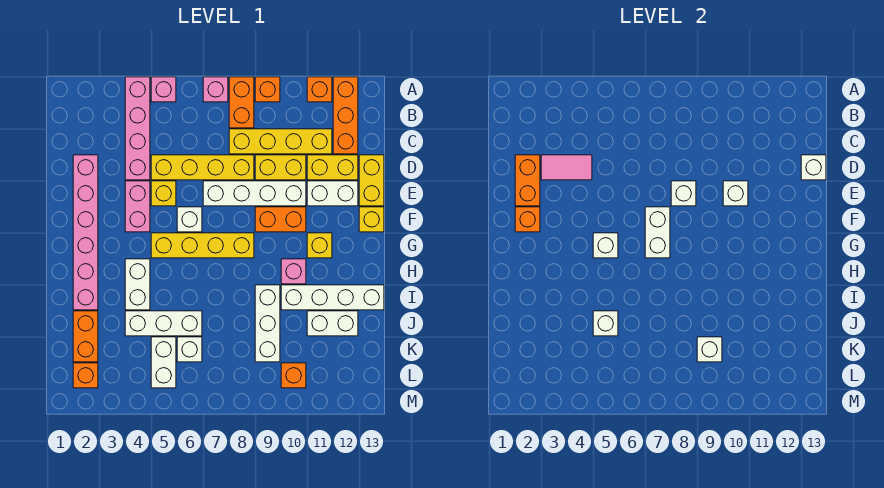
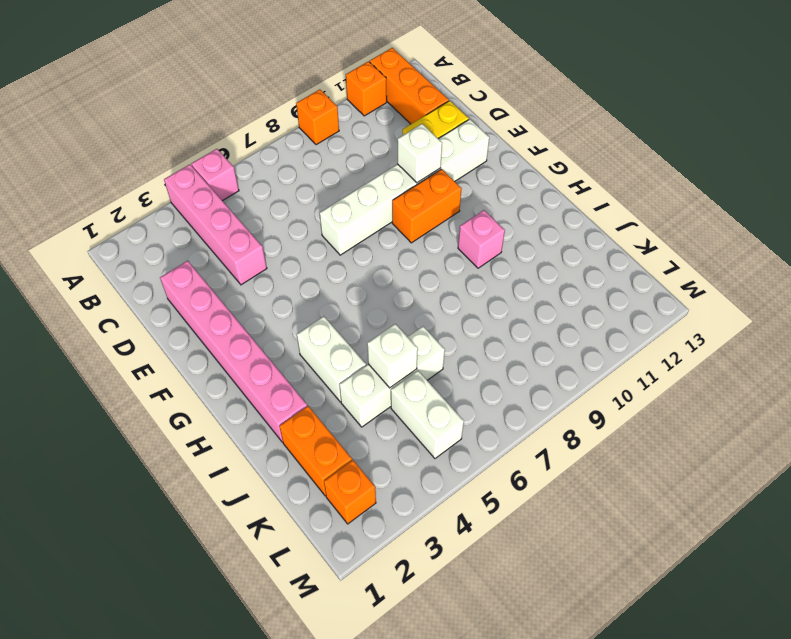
none -> pink 1x1 brick [203,77,228,102]
none -> orange 1x2 brick [229,77,254,128]
none -> yellow 1x4 brick [229,129,332,154]
none -> yellow 1x4 brick [151,155,254,180]

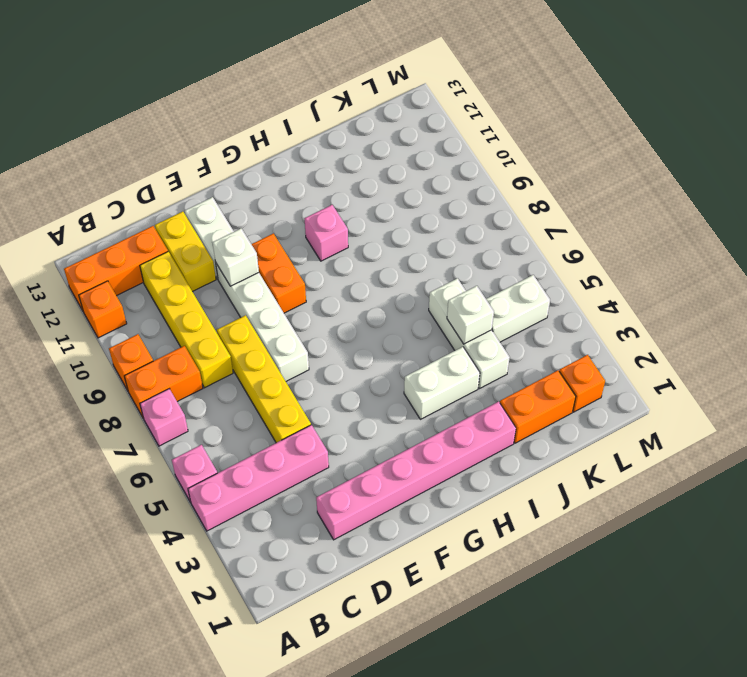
none -> yellow 1x2 brick [255,155,306,180]
none -> yellow 1x2 brick [359,155,384,206]
none -> pink 1x2 brick [125,181,150,232]
none -> yellow 1x1 brick [151,181,176,206]

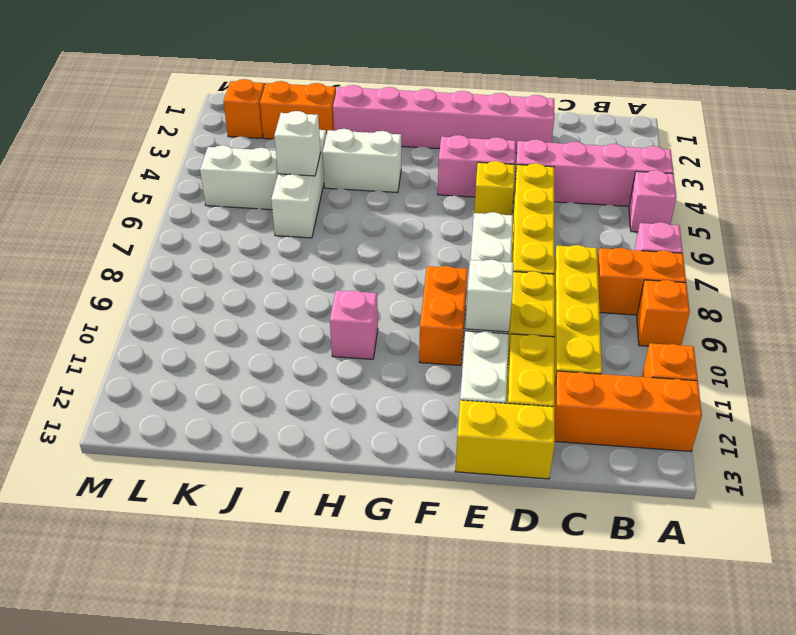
none -> white 1x1 brick [177,207,202,232]
none -> yellow 1x1 brick [359,207,384,232]
none -> yellow 1x4 brick [151,233,254,258]
none -> yellow 1x1 brick [307,233,332,258]

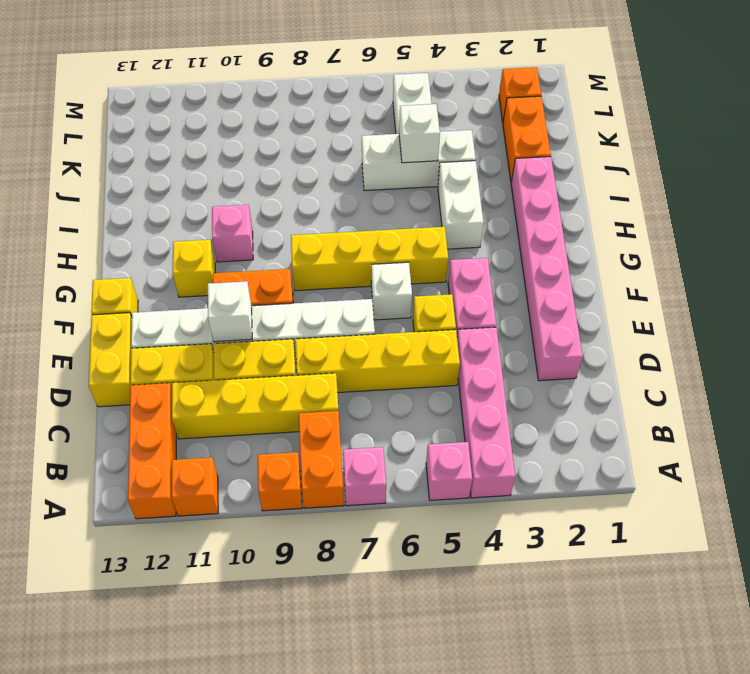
none -> white 1x3 brick [255,285,280,362]
none -> white 1x4 brick [281,285,384,310]
none -> white 1x2 brick [307,311,358,336]
none -> white 1x1 brick [177,337,202,362]

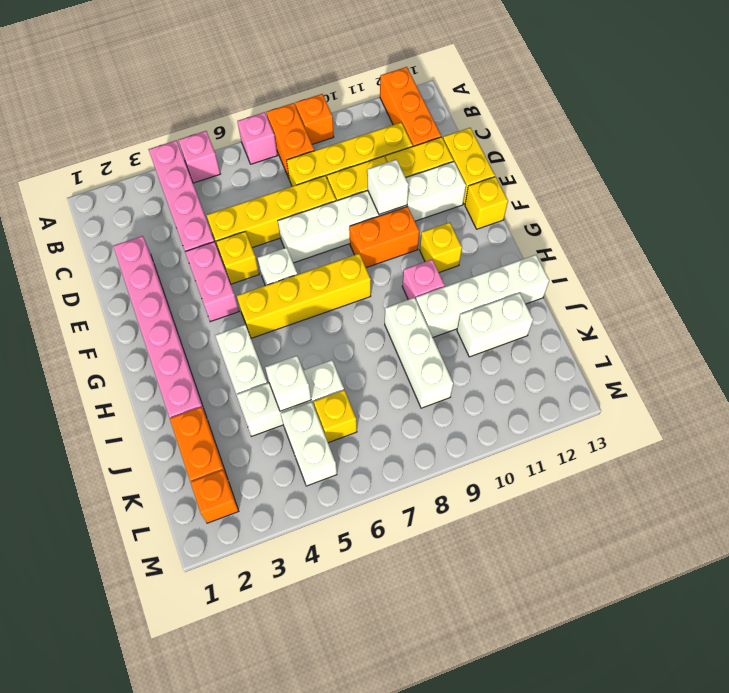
yellow 1x1 brick [314,390,357,443] -> white 1x1 brick [177,337,202,362]
none -> orange 1x1 brick [307,77,332,102]
none -> orange 1x1 brick [281,363,306,388]
none -> orange 1x2 brick [515,155,540,206]
none -> pink 1x2 tile [541,155,592,180]

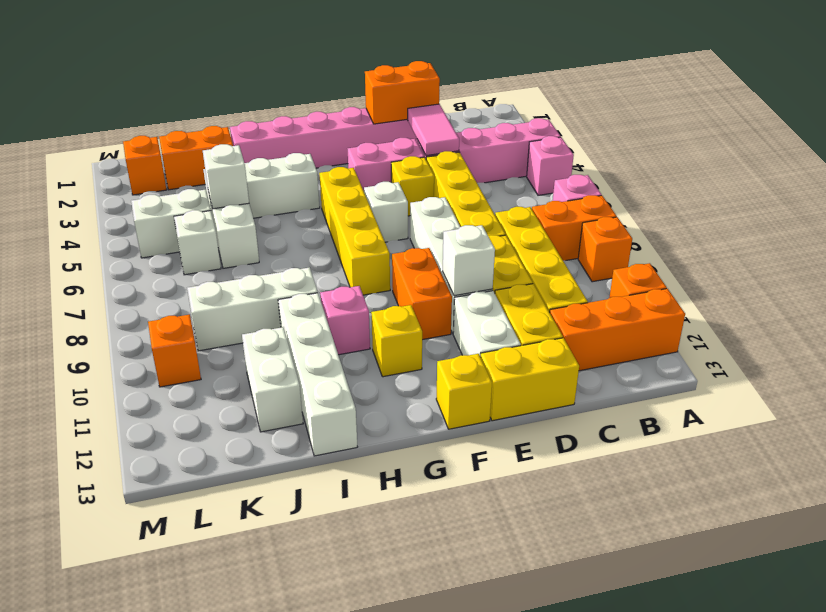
none -> white 1x1 brick [801,155,826,180]
none -> white 1x1 brick [671,181,696,206]
none -> orange 1x1 brick [515,207,540,232]
none -> white 1x2 brick [645,207,670,258]

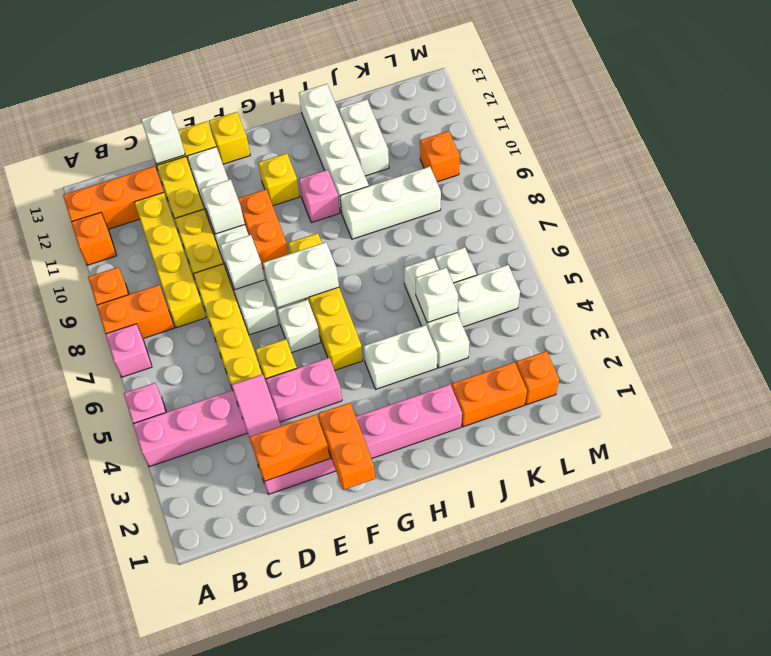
orange 1x2 brick [318,403,375,490] -> orange 1x1 brick [515,207,540,232]
none -> white 1x1 brick [593,233,618,258]
none -> white 1x1 brick [697,337,722,362]

